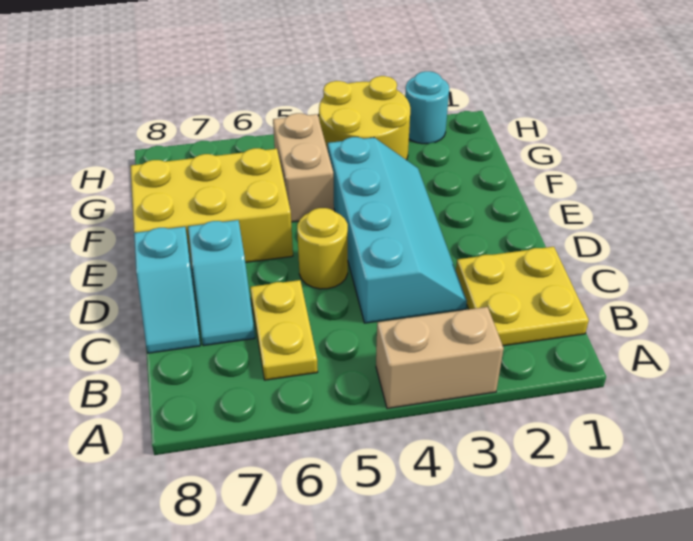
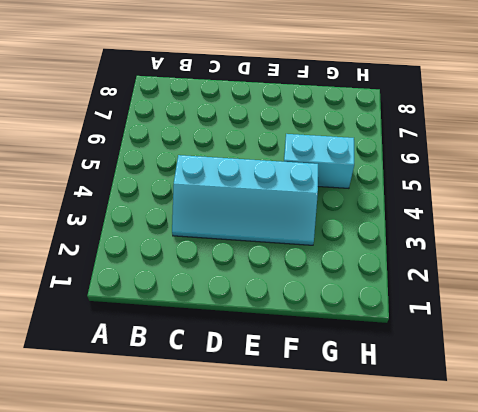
cyan 1x2 brick [284,134,354,188] -> tan 1x2 brick [273,113,334,222]
none -> tan 1x2 brick [376,307,504,409]
none -> yellow 2x2 plate [456,247,589,346]

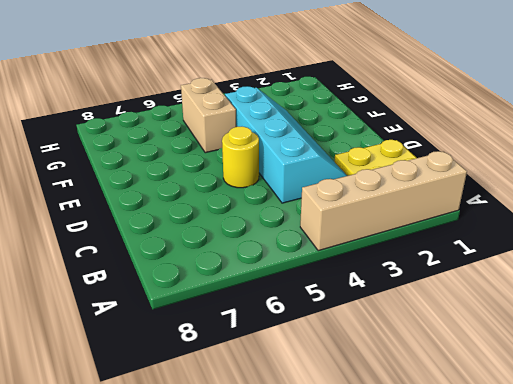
tan 1x4 brick [300,151,467,251] -> tan 1x2 brick [376,307,504,409]
none -> yellow 1x2 plate [250,280,318,380]
none -> cyan 1x2 slope [188,220,255,346]

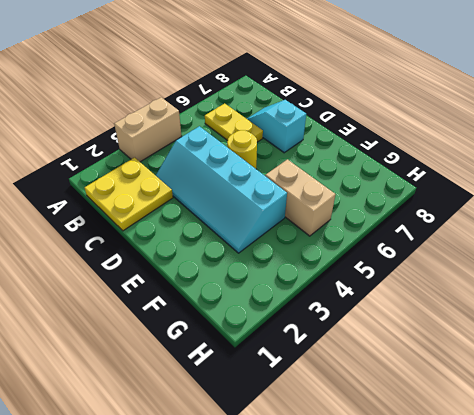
none -> cyan 1x2 slope [134,227,200,353]
none -> yellow 2x3 brick [130,148,293,269]

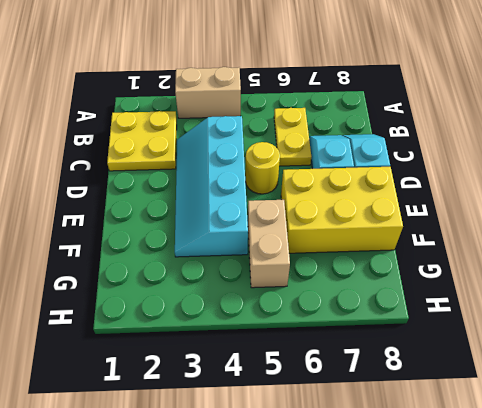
none -> yellow 2x2 round brick [319,76,410,160]
none -> cyan 1x1 round brick [405,71,449,144]

